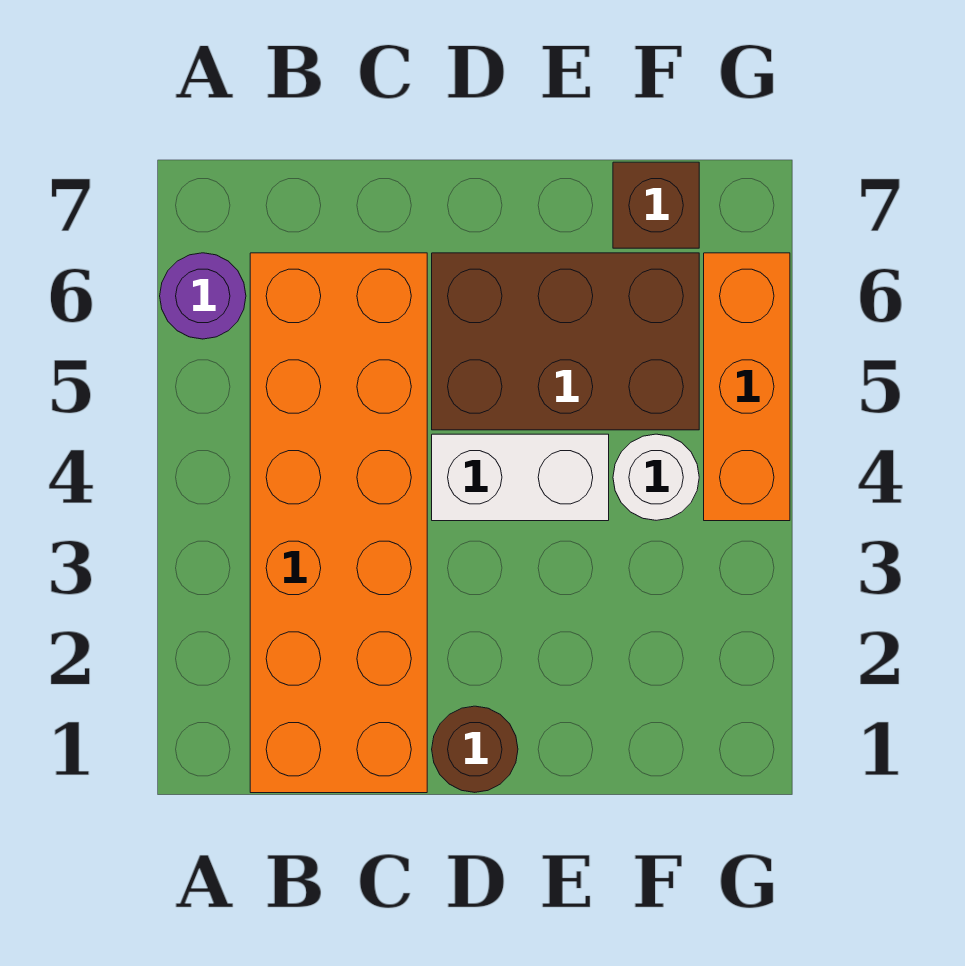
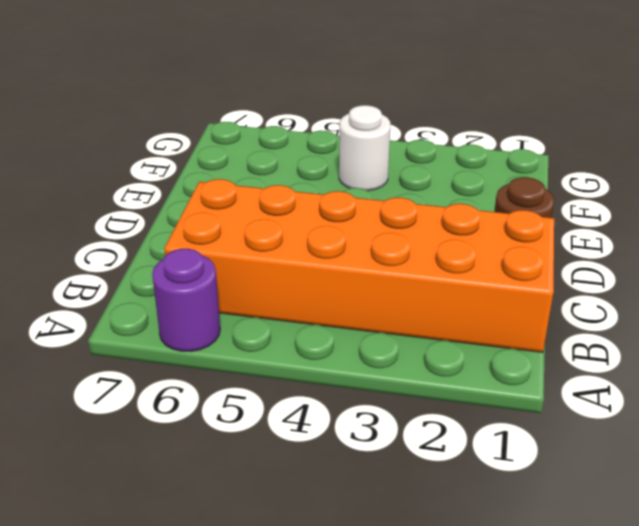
none -> white 1x2 brick [432,434,609,521]
none -> brown 2x3 brick [432,253,699,430]

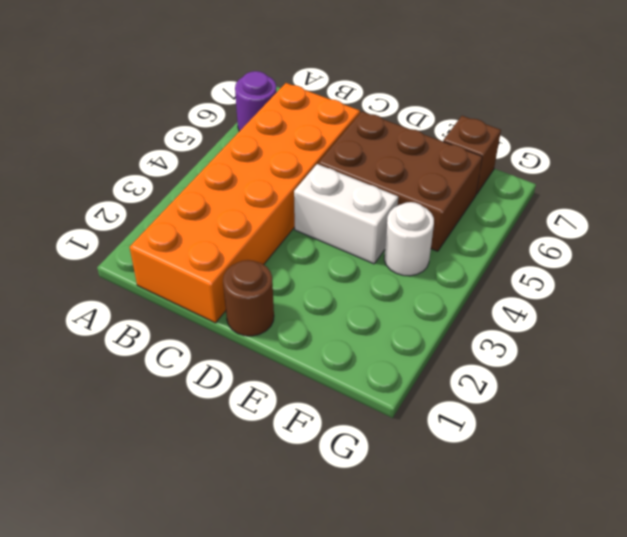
none -> orange 1x3 brick [704,253,790,521]

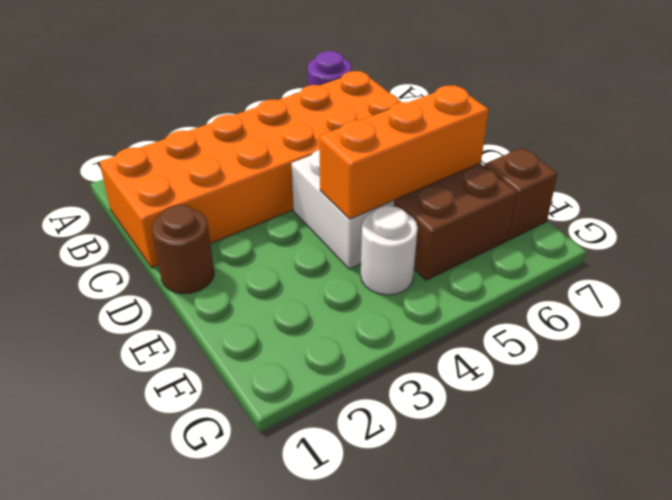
orange 1x3 brick [319,85,489,219] -> orange 1x3 brick moved to [704,253,790,521]

